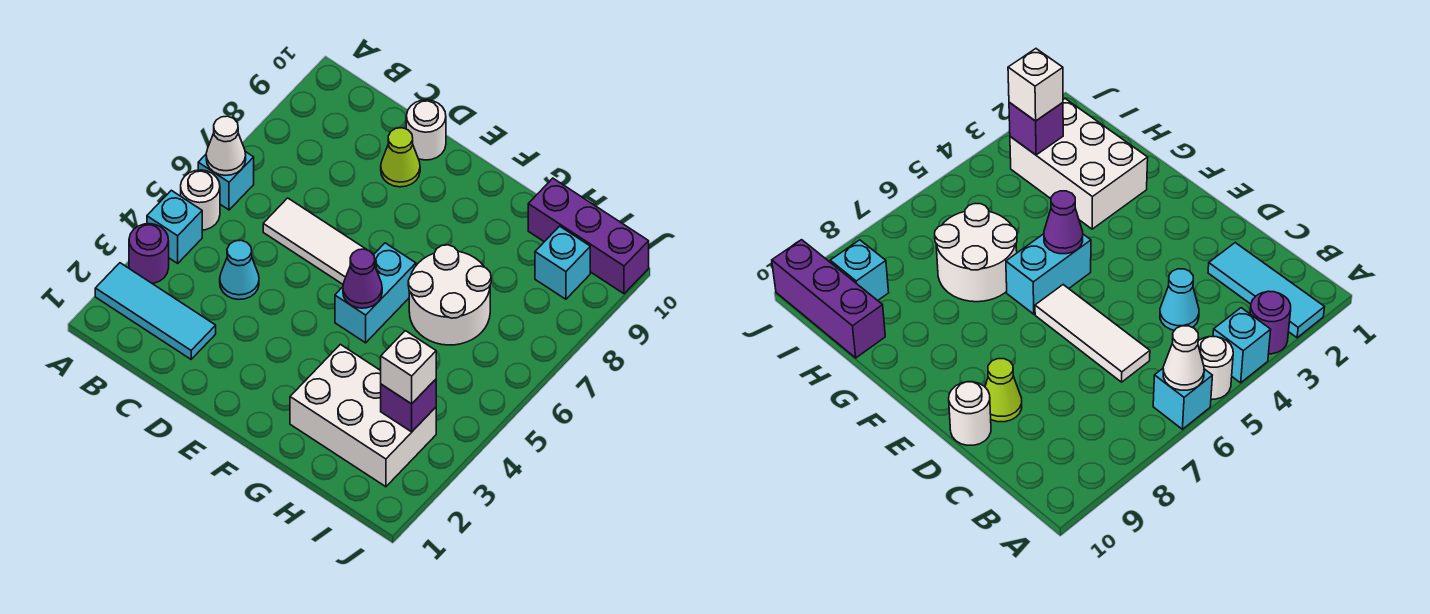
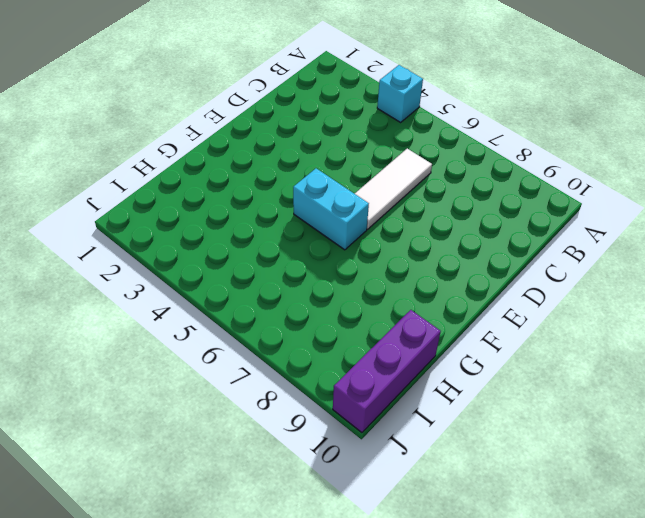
none -> cyan 1x3 tile [95,263,216,359]
none -> purple 1x1 round brick [129,224,169,283]
none -> white 1x1 round brick [181,170,220,230]

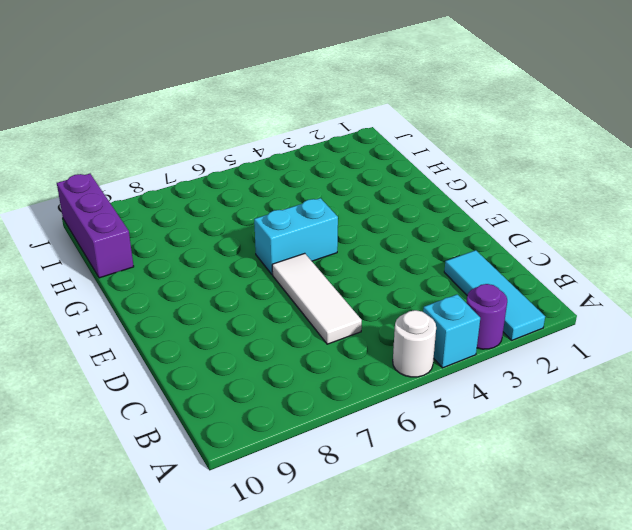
none -> cyan 1x1 brick [198,152,254,210]
none -> cyan 1x1 cone [220,240,259,300]
none -> lime 1x1 cone [381,128,420,187]

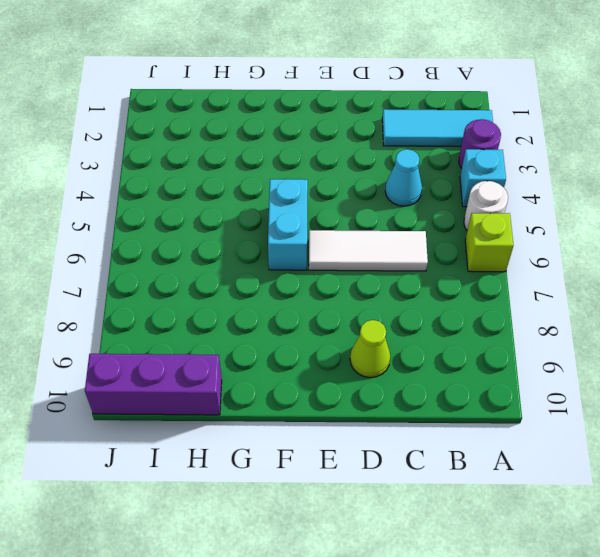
lime 1x1 brick [465,213,514,272] -> cyan 1x1 brick [198,152,254,210]
none -> white 1x1 round brick [406,100,446,160]
none -> white 2x3 brick [290,344,436,487]
none -> white 2x2 round brick [408,245,491,345]

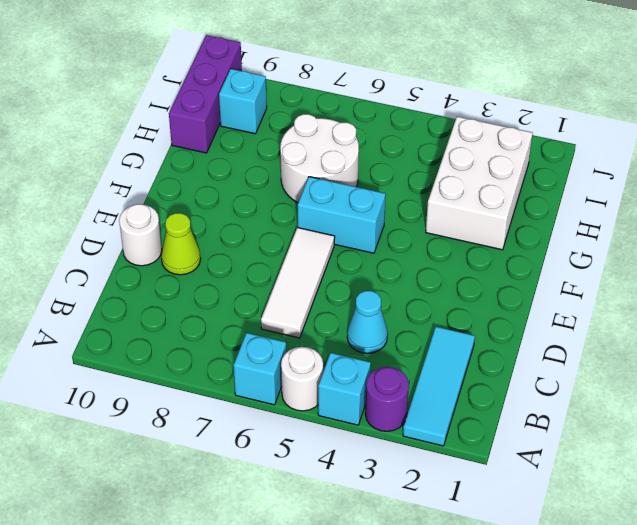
none -> white 1x1 cone [206,116,246,175]
none -> purple 1x1 cone [343,249,382,308]
none -> purple 1x1 brick [381,379,436,432]

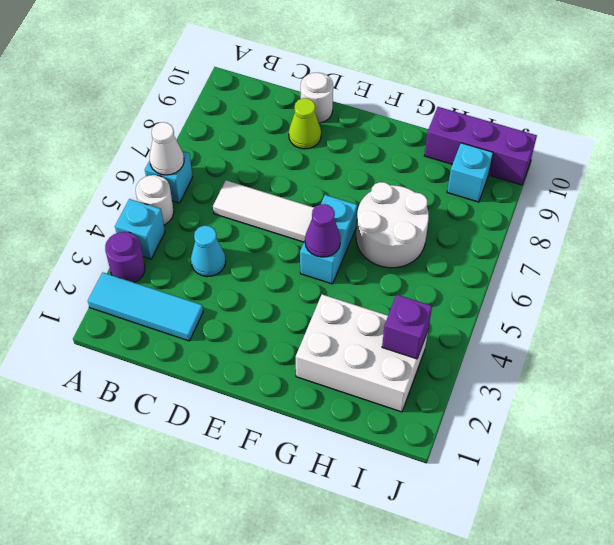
none -> white 1x1 brick [381,331,436,404]

